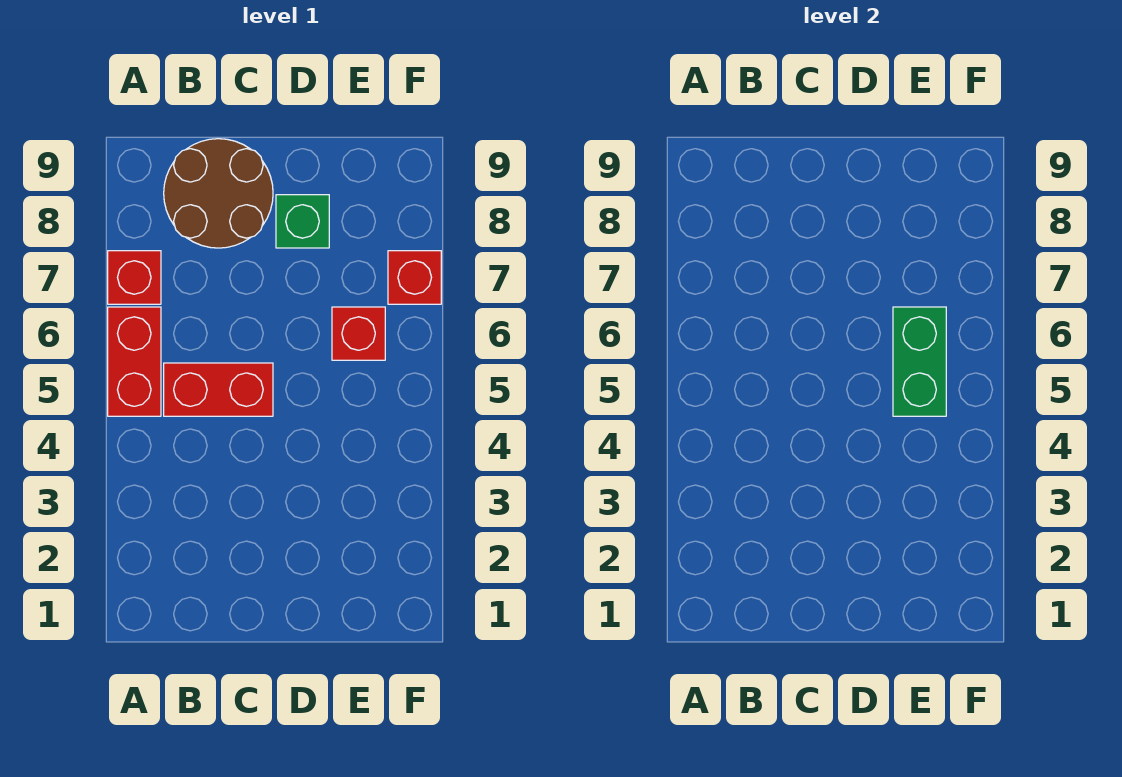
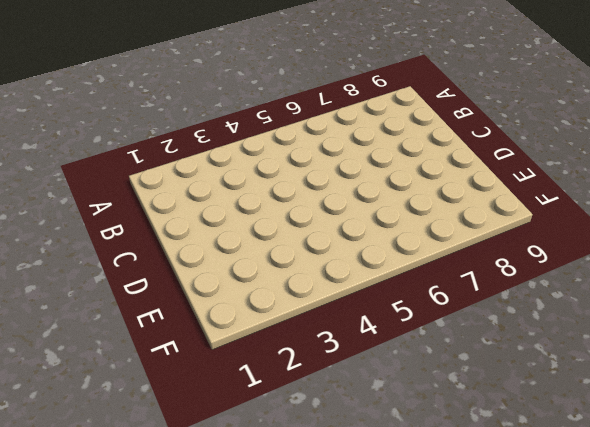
none -> red 1x2 brick [108,307,161,416]
none -> red 1x1 brick [108,251,161,304]

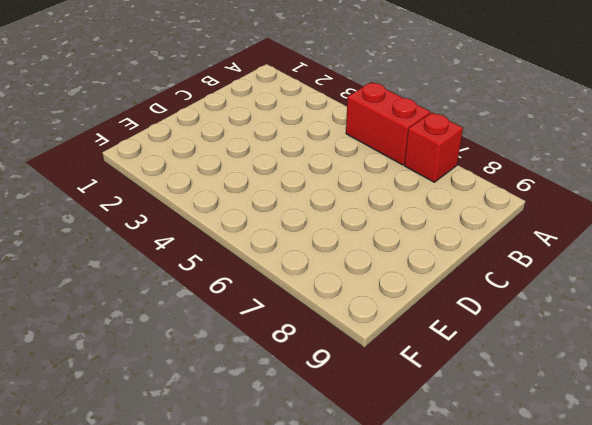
none -> red 1x2 brick [164,363,273,416]
none -> brown 2x2 round brick [164,139,273,248]

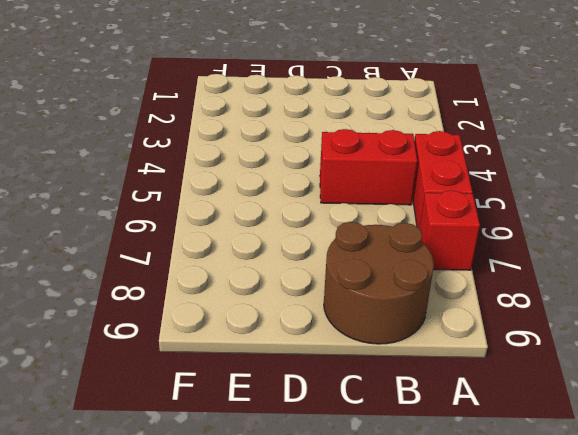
none -> green 1x1 brick [276,195,329,248]
none -> red 1x1 brick [332,307,385,360]

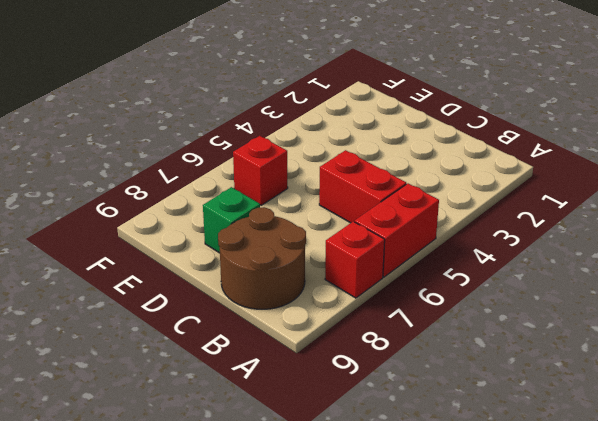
none -> red 1x1 brick [388,251,441,304]
none -> green 1x2 brick [893,307,946,416]

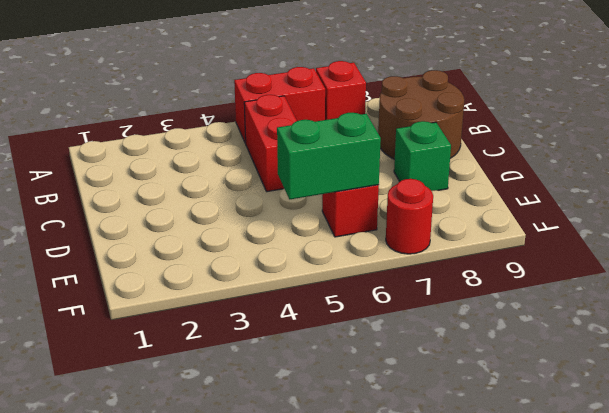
red 1x1 round brick [386,179,433,254] -> red 1x1 brick [388,251,441,304]

